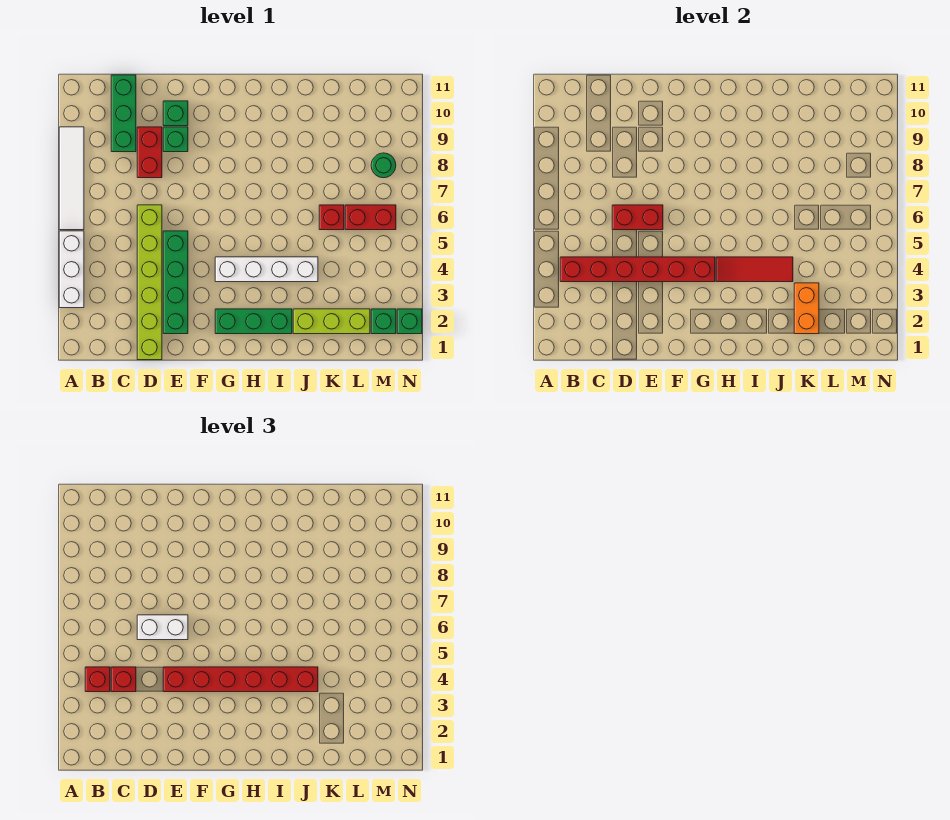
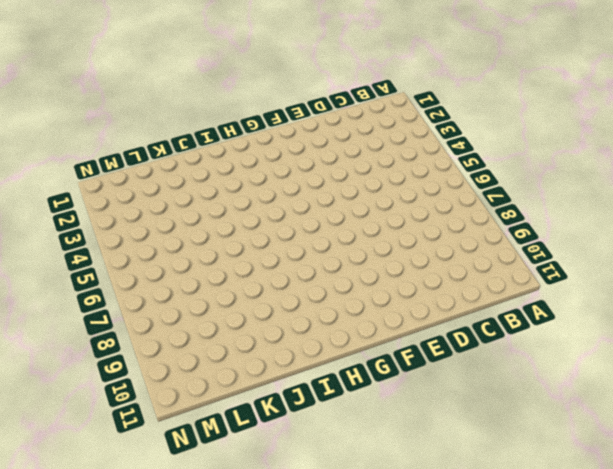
none -> white 1x3 brick [59,231,84,308]
none -> white 1x4 tile [59,127,84,230]
none -> green 1x3 brick [111,75,136,152]

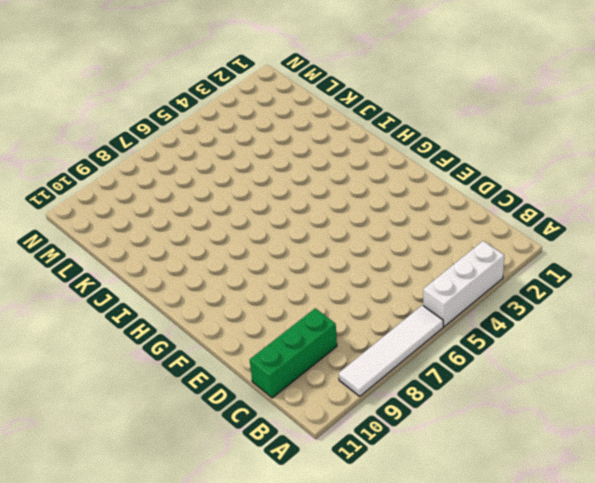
none -> lime 1x6 brick [137,205,162,360]
none -> red 1x2 brick [137,127,162,178]
none -> green 1x4 brick [163,231,188,334]

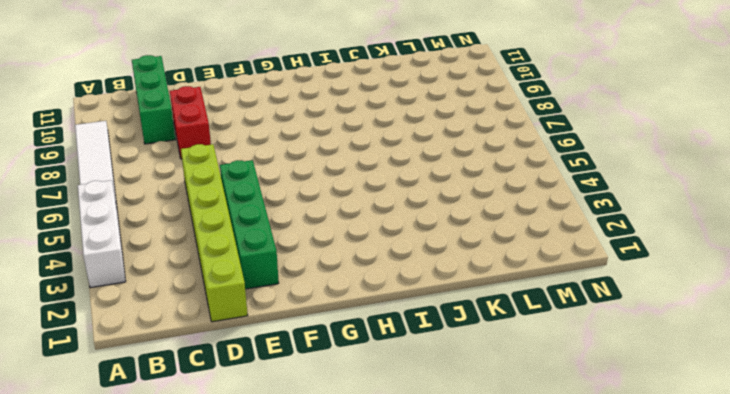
none -> green 1x1 brick [163,127,188,152]
none -> green 1x1 brick [163,101,188,126]
none -> green 1x3 brick [215,309,292,334]

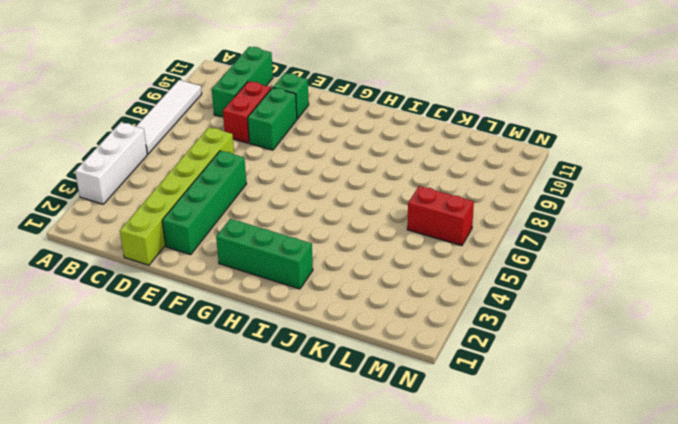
green 1x2 brick [248,88,297,150] -> green 1x1 brick [163,127,188,152]
none -> white 1x4 brick [215,257,318,282]
none -> lime 1x3 brick [293,309,370,334]
none -> red 1x1 brick [319,205,344,230]

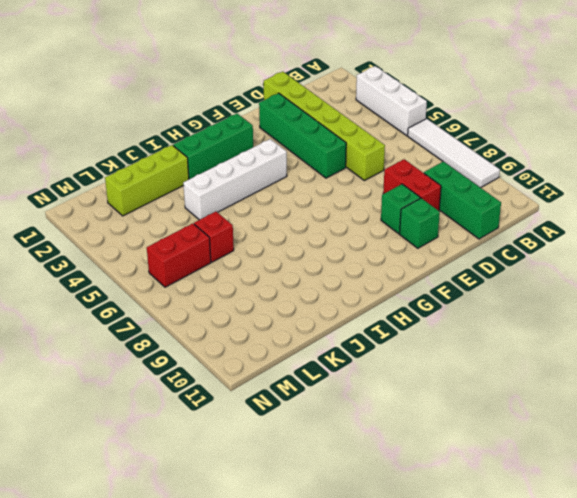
none -> green 1x1 brick [371,309,396,334]
none -> green 1x1 round brick [371,153,396,178]
none -> green 1x1 brick [397,309,422,334]

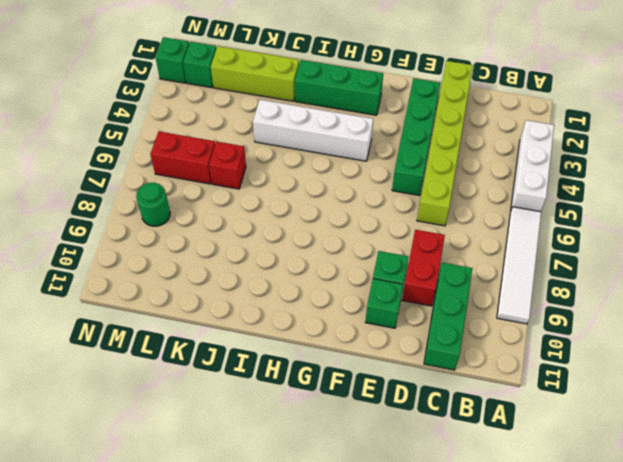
none -> red 1x6 brick [560,257,715,282]
none -> red 1x2 brick [612,205,663,230]
none -> red 1x3 tile [716,257,793,282]

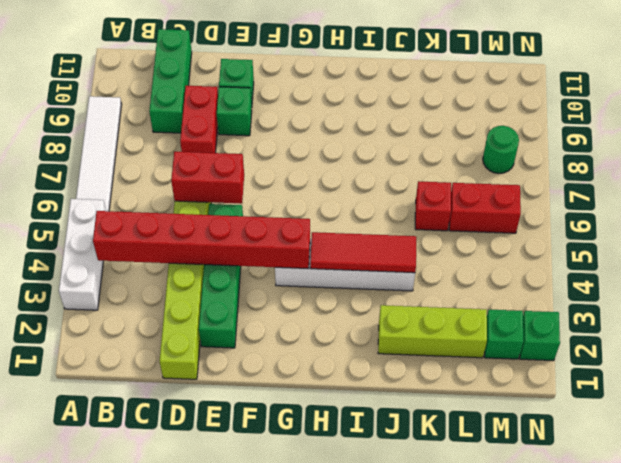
none -> green 1x3 brick [215,309,292,334]
none -> orange 1x2 brick [794,283,819,334]
none -> red 1x1 brick [85,667,110,692]

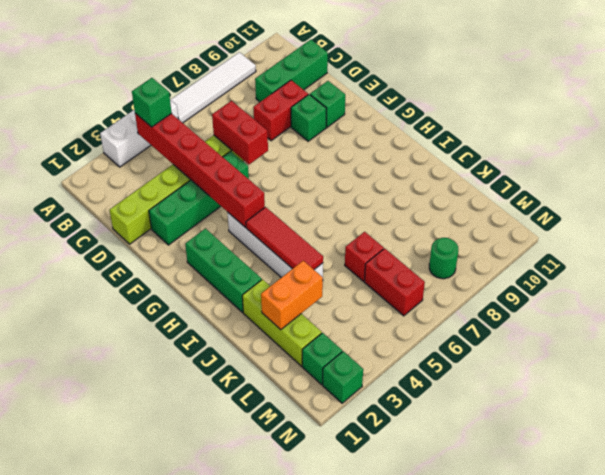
green 1x1 brick [132,78,171,127] -> red 1x1 brick [85,667,110,692]
none -> red 1x1 brick [111,667,136,692]
none -> white 1x2 brick [137,615,188,640]
none -> red 1x6 brick [163,667,318,692]

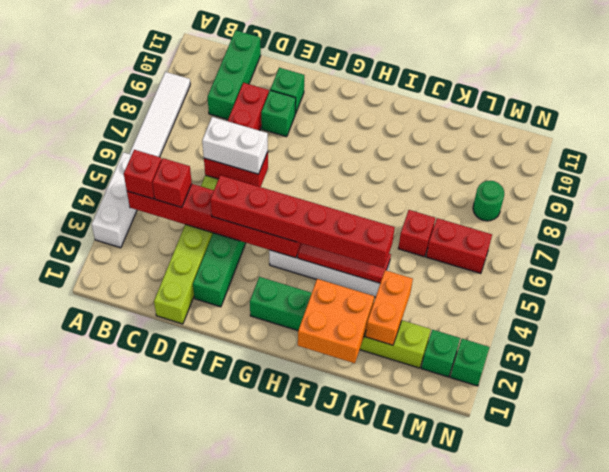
orange 2x2 brick [298,279,374,363] -> none

